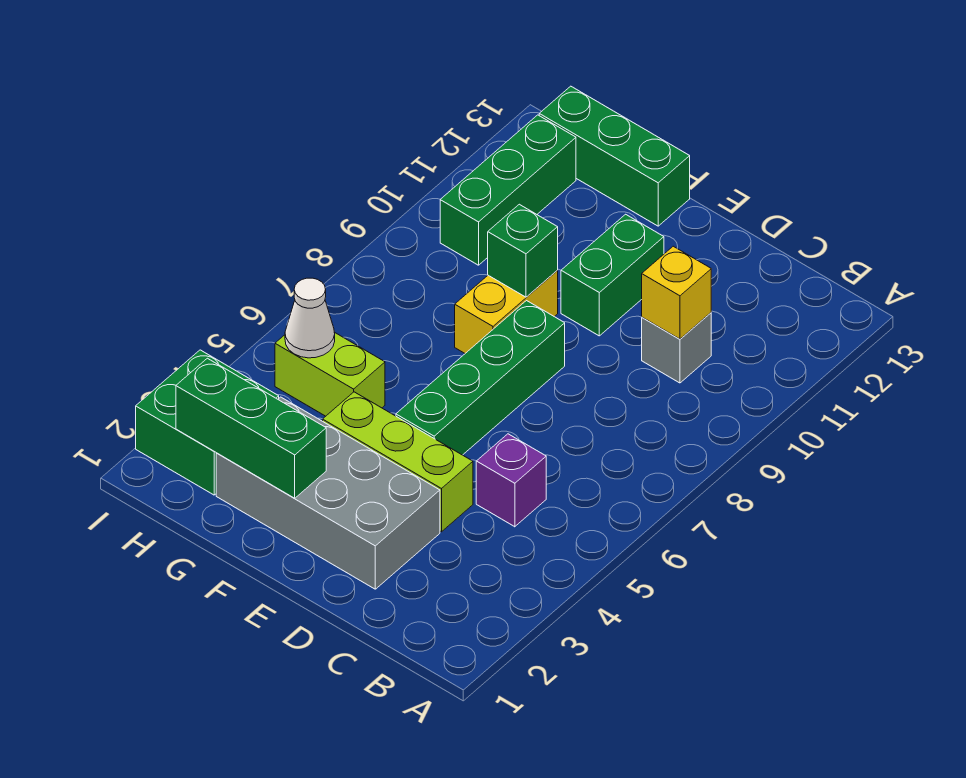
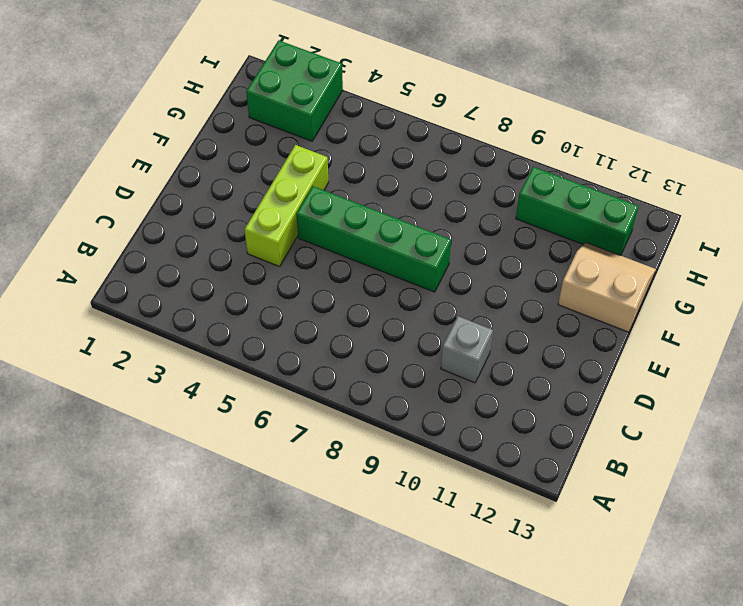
tan 2x2 slope [558,243,656,332] -> green 1x3 brick [539,86,690,226]
none -> purple 1x1 brick [476,434,546,527]
none -> grey 2x4 brick [216,397,440,589]
none -> green 1x2 brick [561,214,664,336]

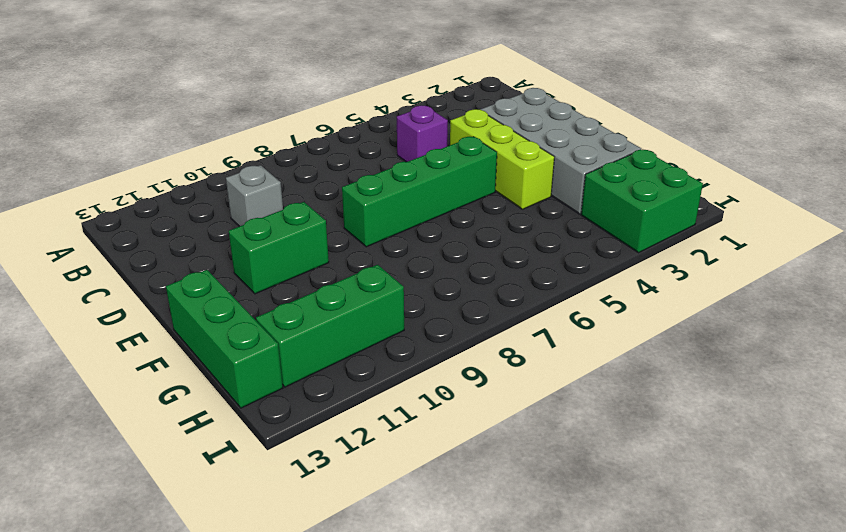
none -> yellow 1x2 brick [455,271,558,353]
none -> lime 1x2 brick [275,332,385,416]
none -> yellow 1x1 brick [642,246,711,339]

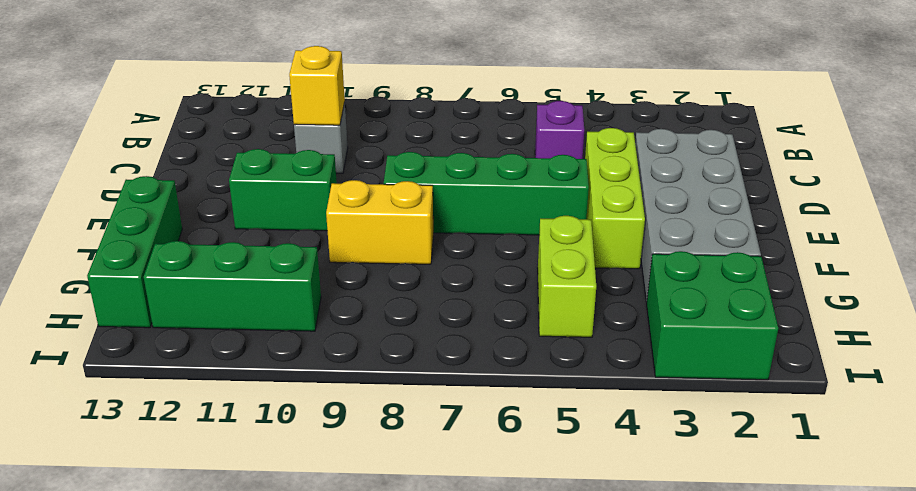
none -> green 1x3 brick [176,358,326,498]
none -> green 1x1 brick [488,204,558,297]
none -> white 1x1 cone [285,278,335,358]

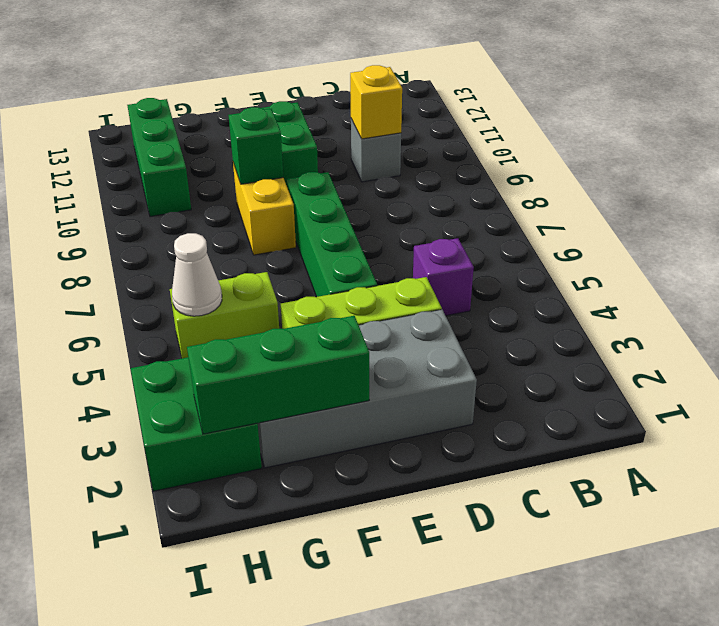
none -> green 1x3 brick [539,86,690,226]

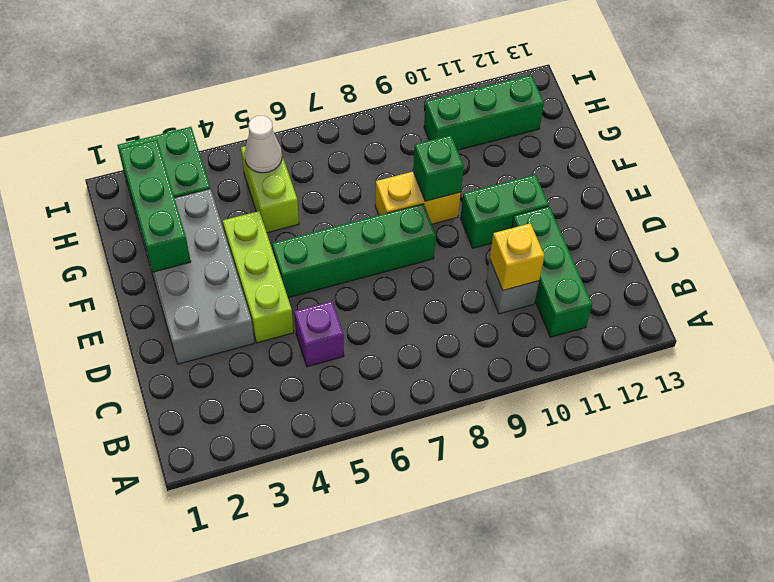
green 1x3 brick [512,206,592,337] -> green 1x3 brick moved to [539,86,690,226]

